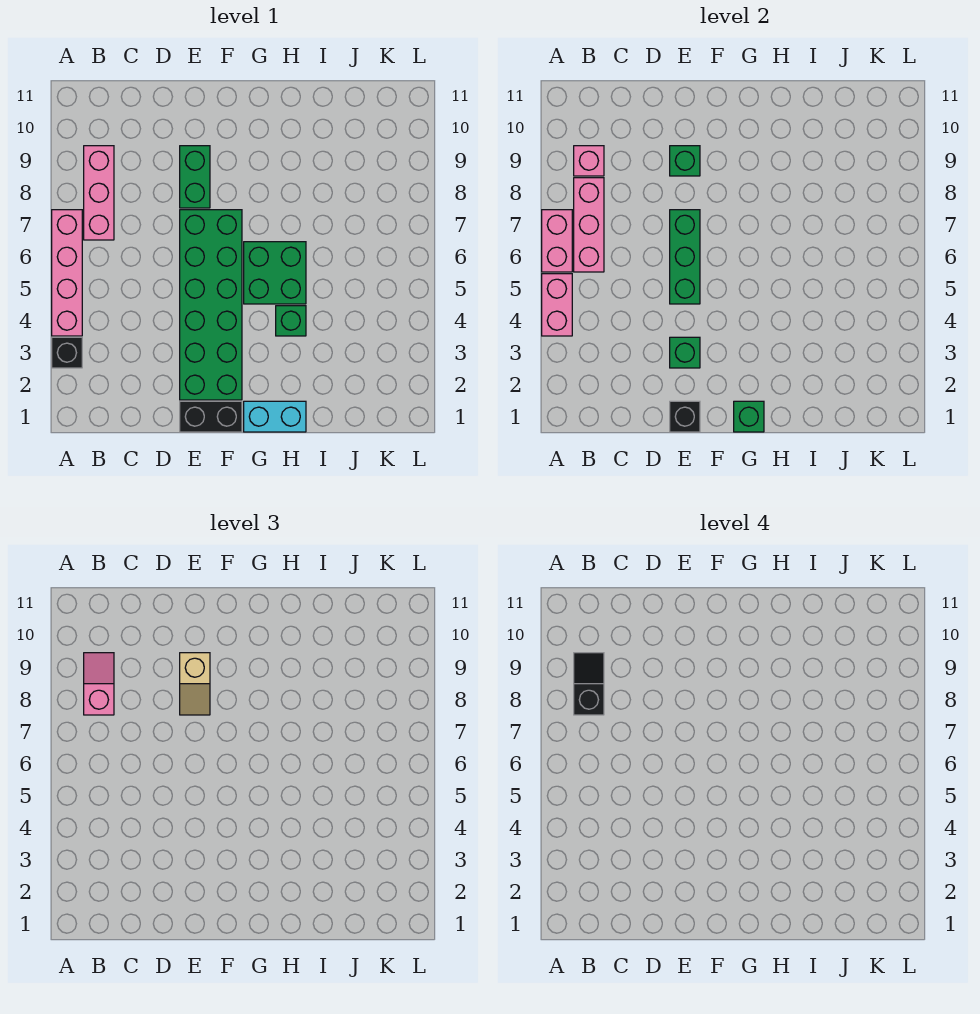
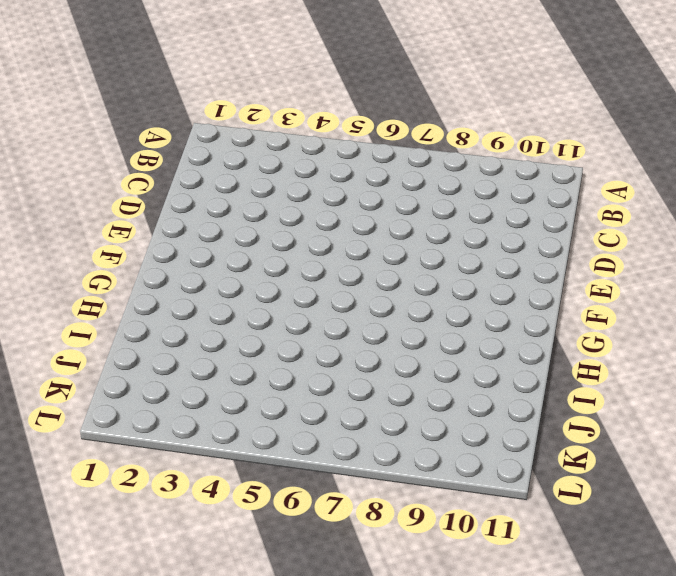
none -> black 1x1 brick [52,337,82,368]
none -> pink 1x4 brick [52,210,82,336]
none -> pink 1x3 brick [84,146,114,240]

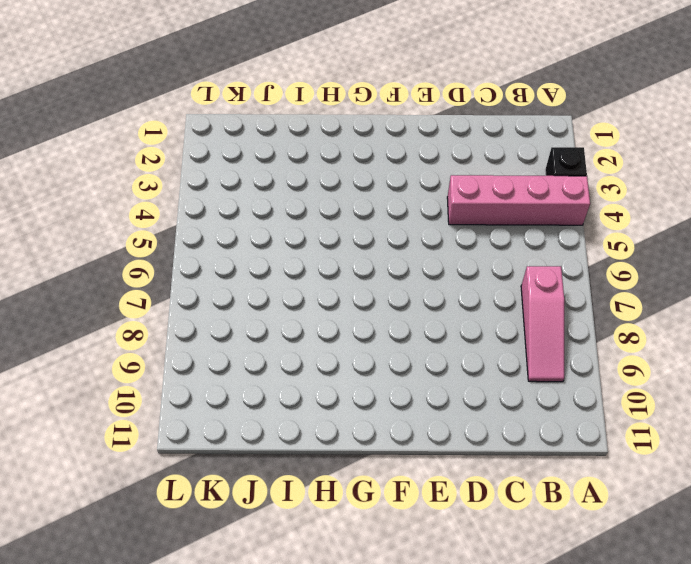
pink 1x4 brick [447,175,590,225] -> pink 1x4 brick turned to [52,210,82,336]
pink 1x3 slope [521,266,564,382] -> pink 1x3 brick [84,146,114,240]
none -> black 1x2 brick [180,401,242,432]
none -> green 2x6 brick [180,210,242,400]
none -> green 1x2 brick [180,146,210,208]

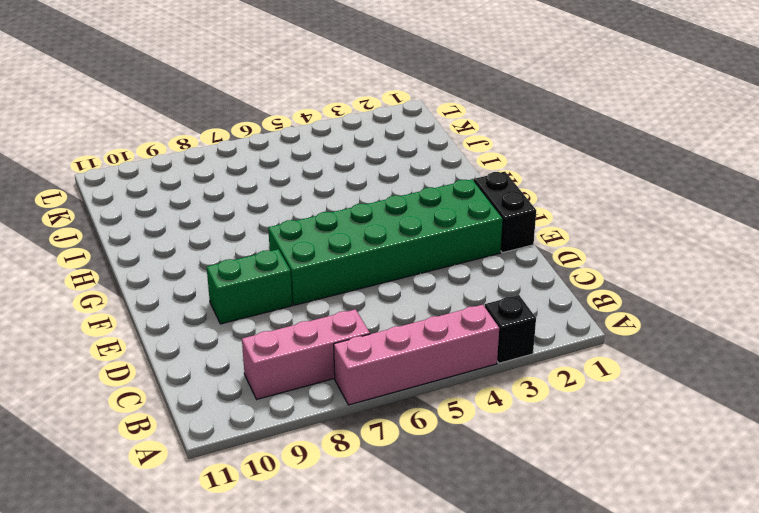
none -> cyan 1x2 brick [244,401,306,432]
none -> green 2x2 brick [244,242,306,304]
none -> green 1x1 brick [276,306,306,336]

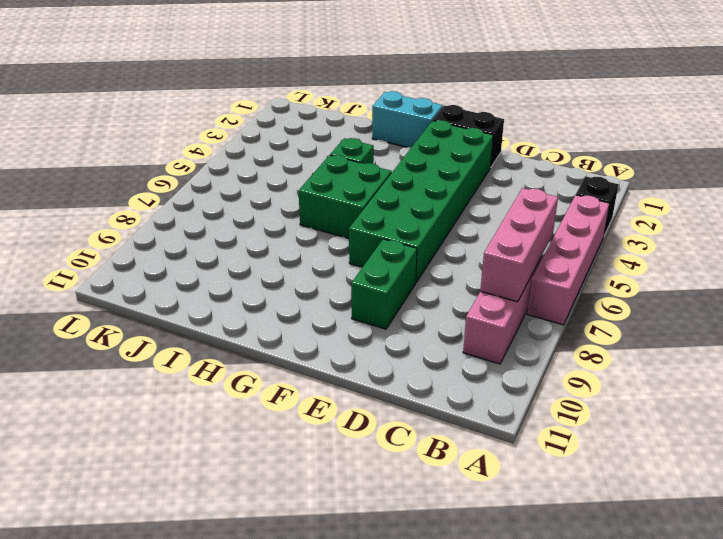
none -> pink 1x2 brick [542,274,572,336]
none -> pink 1x2 brick [542,210,572,272]
none -> pink 1x1 brick [574,146,604,176]

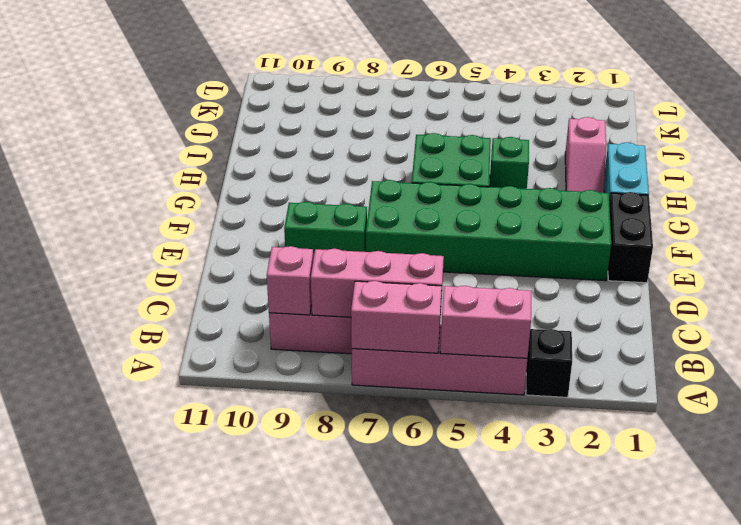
pink 1x2 slope [565,117,606,193] -> pink 1x2 slope turned to [84,653,114,715]
none -> black 1x1 brick [670,401,700,432]
none -> green 1x1 brick [670,337,700,368]
none -> green 1x3 brick [670,210,700,304]

